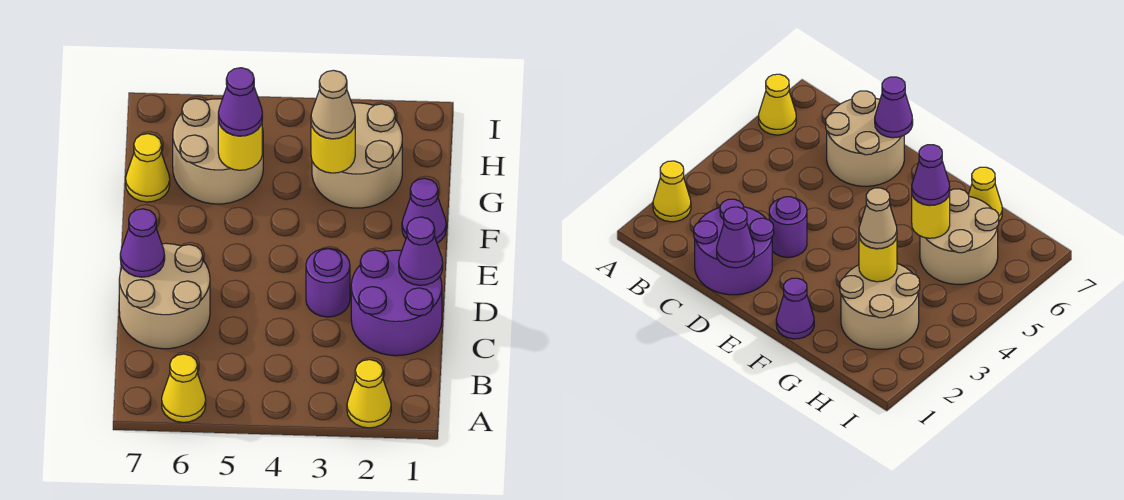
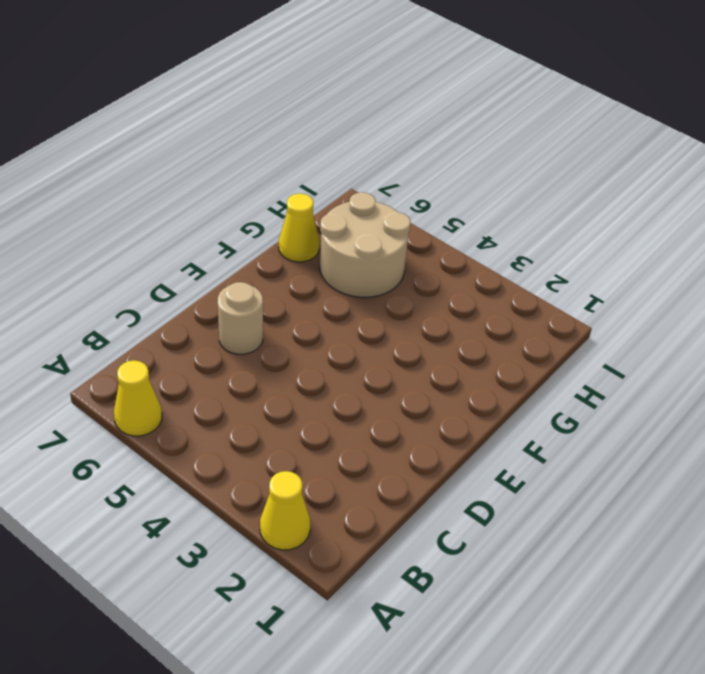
tan 1x1 round brick [218,282,263,354] -> tan 2x2 round brick [119,243,210,349]
none -> purple 2x2 round brick [351,250,442,356]
none -> purple 1x1 round brick [306,248,350,317]
none -> purple 1x1 cone [402,178,446,243]

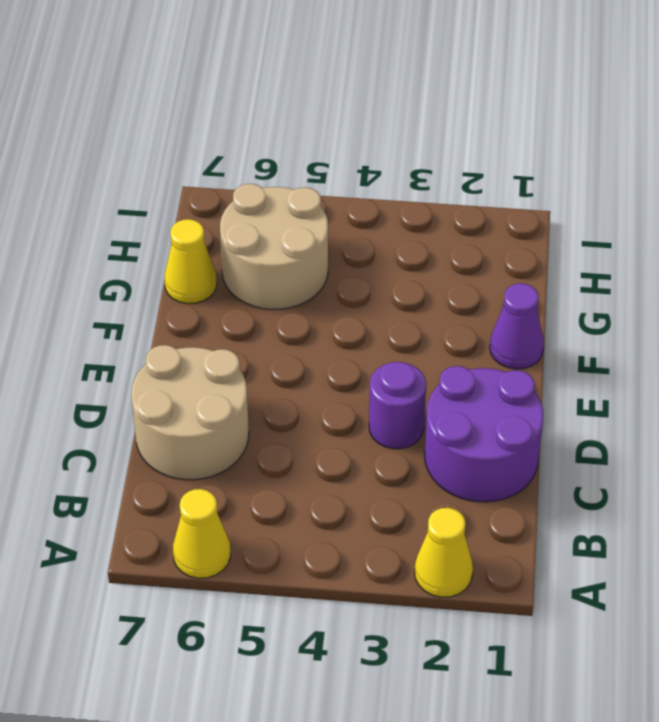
none -> tan 2x2 round brick [312,103,402,208]
none -> purple 1x1 cone [399,217,443,285]
none -> purple 1x1 cone [120,209,165,277]

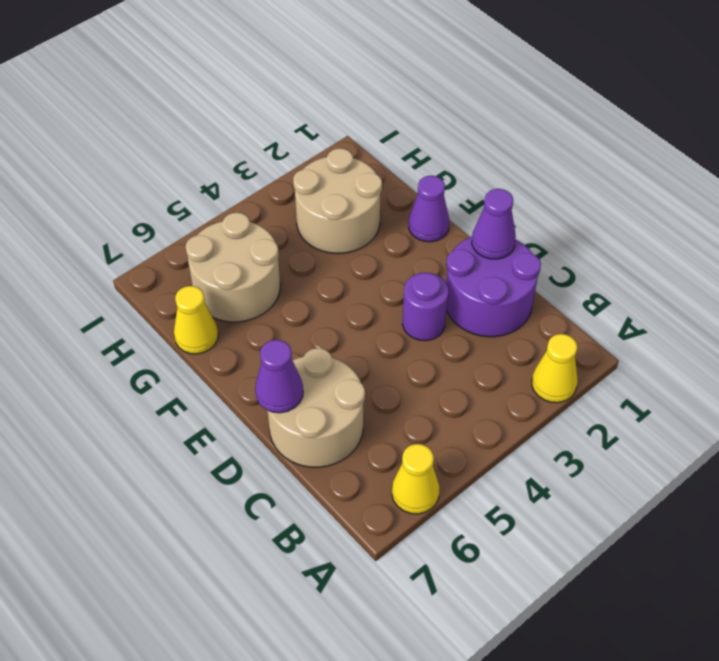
none -> yellow 1x1 round brick [311,124,355,173]
none -> yellow 1x1 round brick [218,120,262,170]
none -> tan 1x1 cone [311,70,355,139]

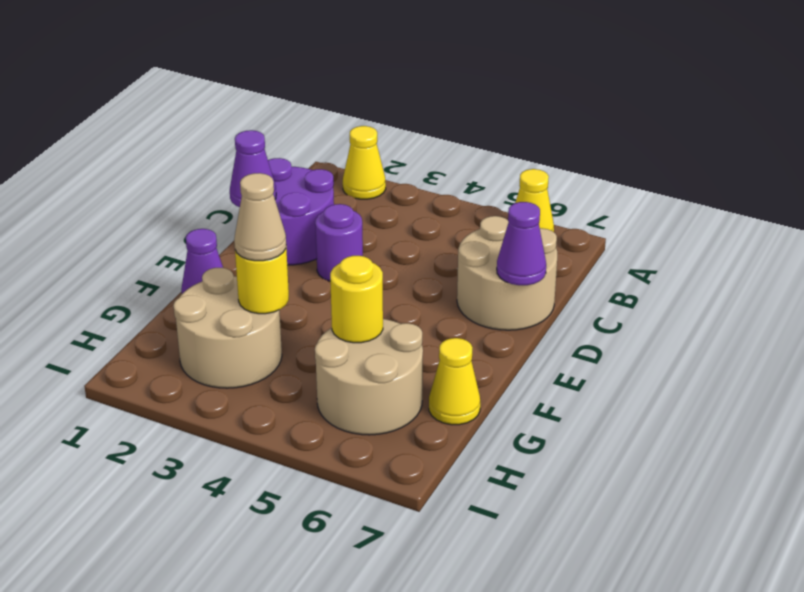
none -> purple 1x1 cone [218,68,262,136]

